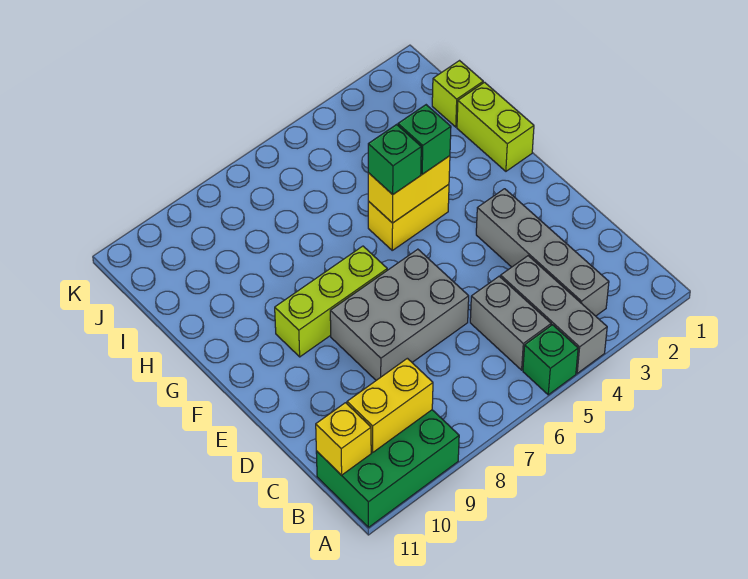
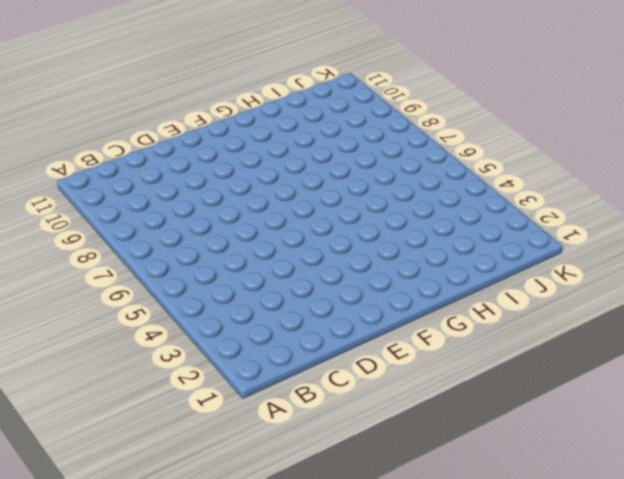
none -> grey 1x3 brick [501,256,607,373]
none -> green 1x1 brick [523,325,578,395]
none -> green 2x3 brick [316,410,459,527]

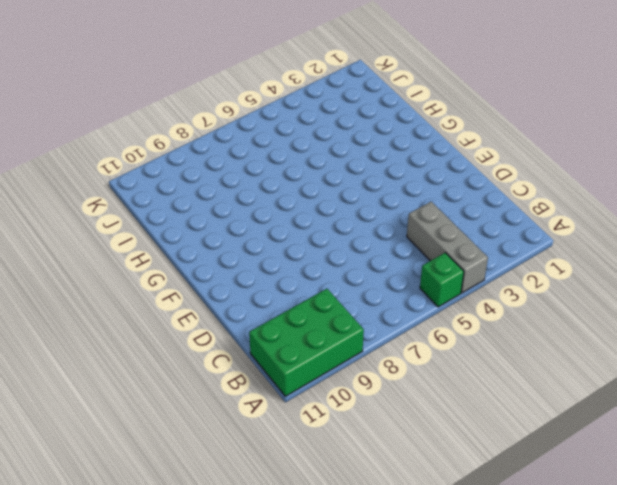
none -> grey 1x4 brick [476,189,609,316]
none -> grey 1x2 brick [470,276,551,370]
none -> grey 2x3 brick [330,249,469,380]

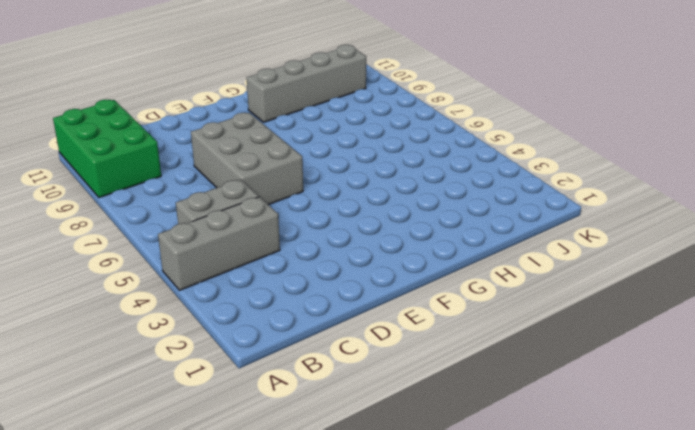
grey 1x4 brick [247,45,366,122] -> grey 1x4 brick moved to [476,189,609,316]
none -> green 1x1 brick [523,325,578,395]
none -> lime 1x3 brick [275,246,387,357]
none -> lime 1x2 brick [457,82,534,171]

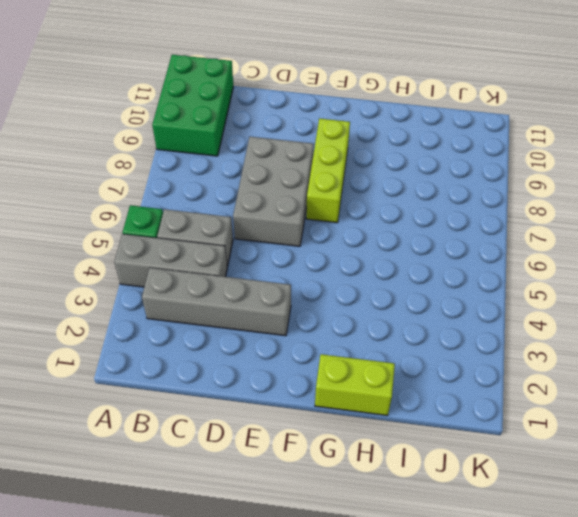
none -> yellow 1x2 brick [368,184,449,250]
none -> lime 1x1 brick [432,61,483,127]
none -> yellow 1x2 brick [347,358,433,452]

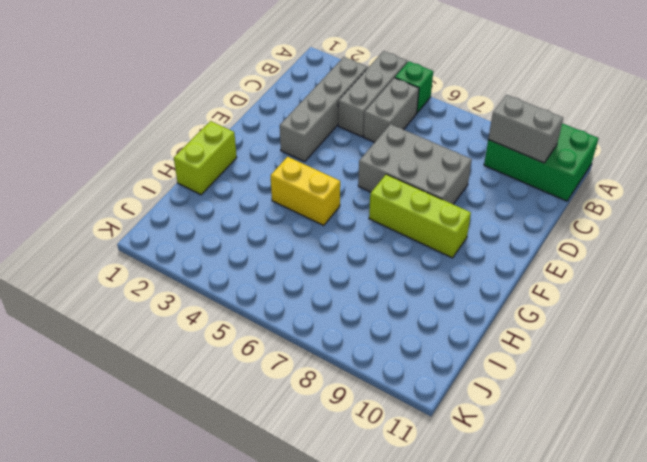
grey 1x2 brick [488,95,563,163] -> yellow 1x2 brick [347,358,433,452]
none -> lime 1x1 brick [432,61,483,127]
none -> yellow 1x1 brick [316,403,371,475]
none -> yellow 1x2 brick [368,156,450,223]

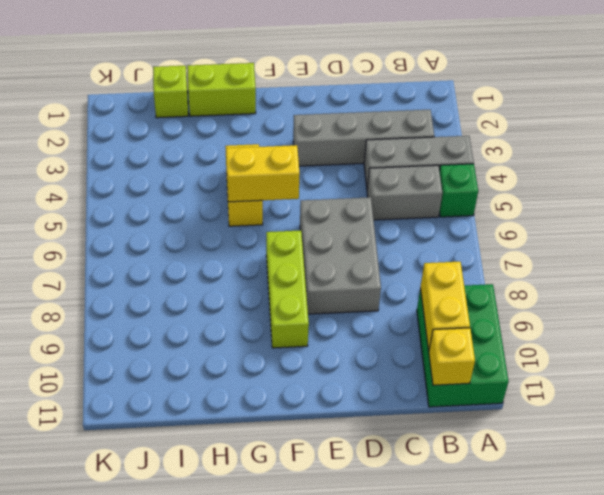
yellow 1x2 brick [226,145,300,202] -> yellow 1x2 brick turned to [368,156,450,223]
none -> green 1x1 brick [398,105,451,174]
none -> green 1x1 brick [368,125,421,195]

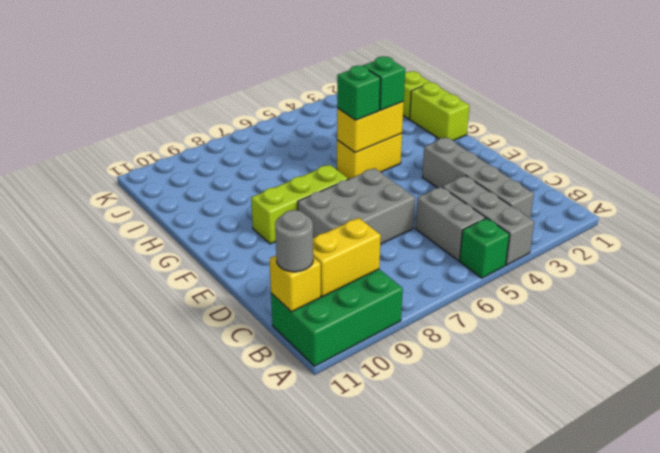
grey 1x1 round brick [275,210,313,272] -> none

